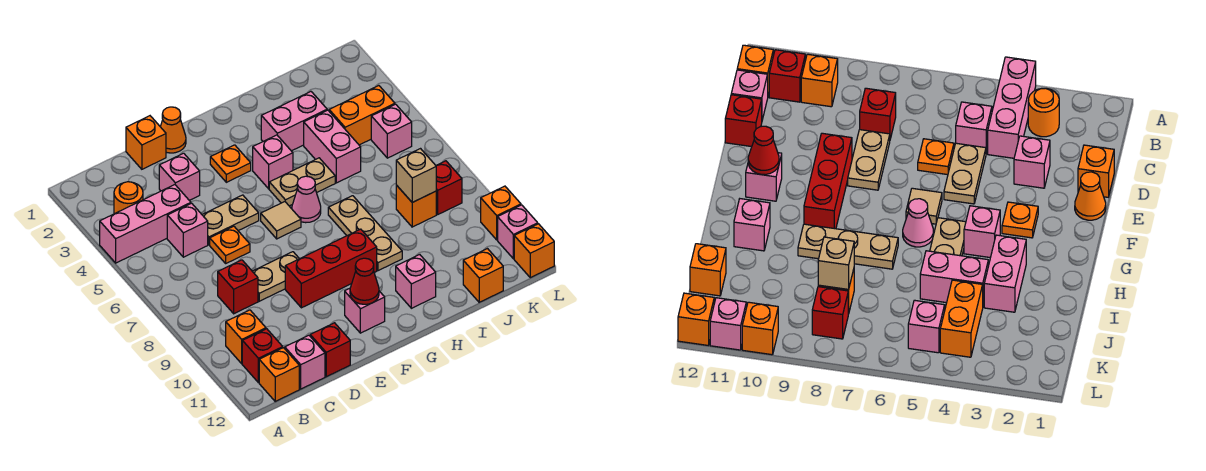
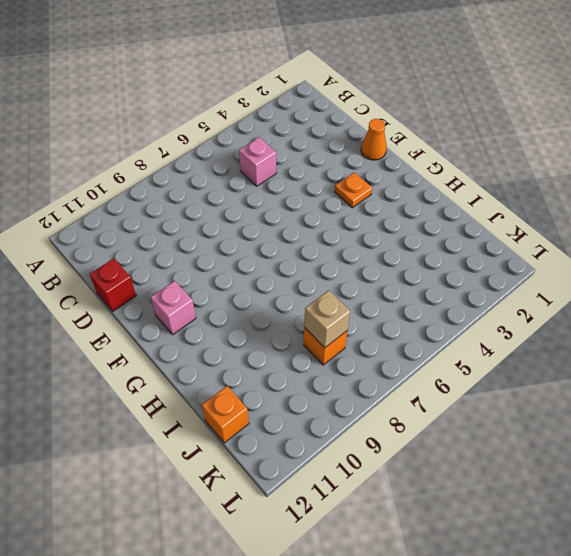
none -> pink 1x3 brick [100,185,191,263]
none -> orange 1x1 round brick [114,182,143,214]
none -> orange 1x1 brick [226,310,266,364]
none -> red 1x1 brick [242,329,283,383]

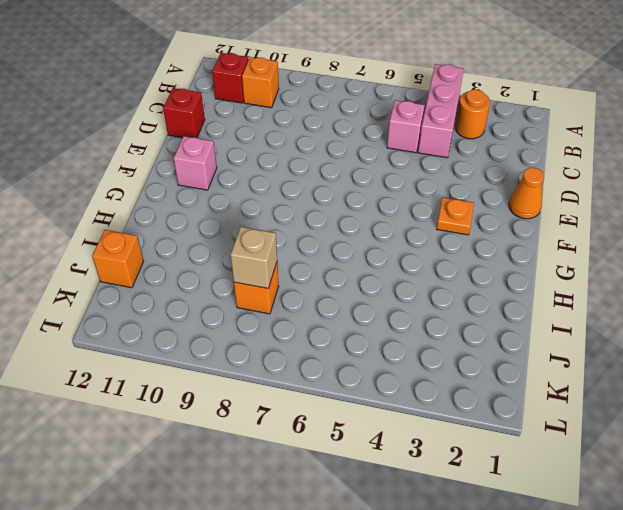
none -> orange 1x1 brick [259,348,299,401]
none -> red 1x1 brick [218,260,258,314]
none -> pink 1x1 brick [285,335,325,389]
none -> orange 1x1 brick [126,116,166,169]

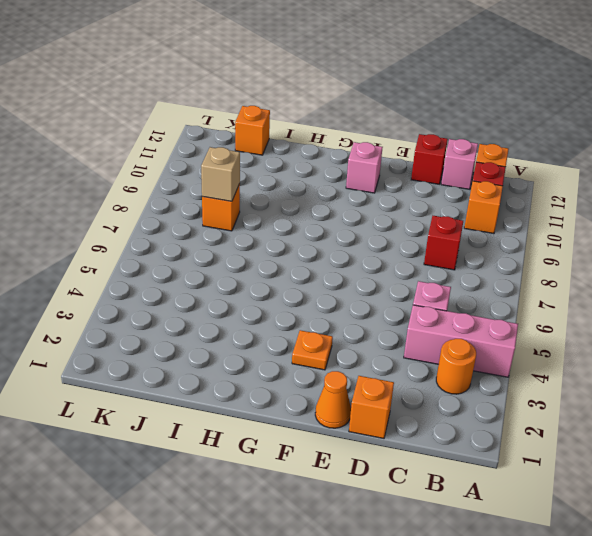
none -> pink 1x1 brick [159,153,200,200]
none -> tan 1x2 plate [202,195,259,245]
none -> orange 1x1 plate [210,226,250,263]
none -> tan 1x2 plate [252,252,299,301]

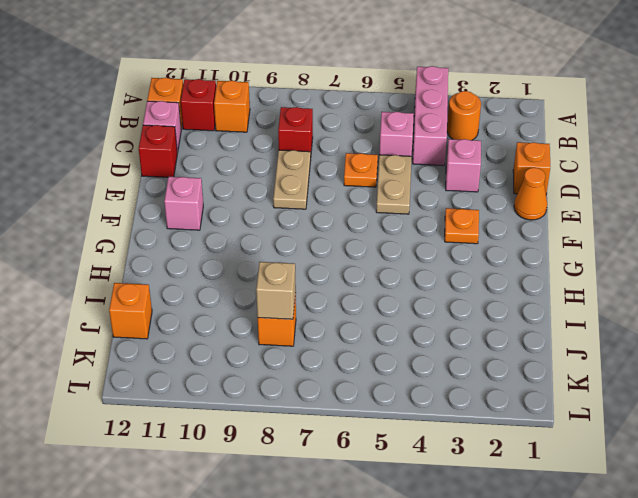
none -> red 1x3 brick [285,229,377,308]
none -> tan 1x1 tile [261,202,301,239]
none -> pink 1x1 brick [253,135,293,189]
none -> tan 1x2 plate [269,158,335,206]

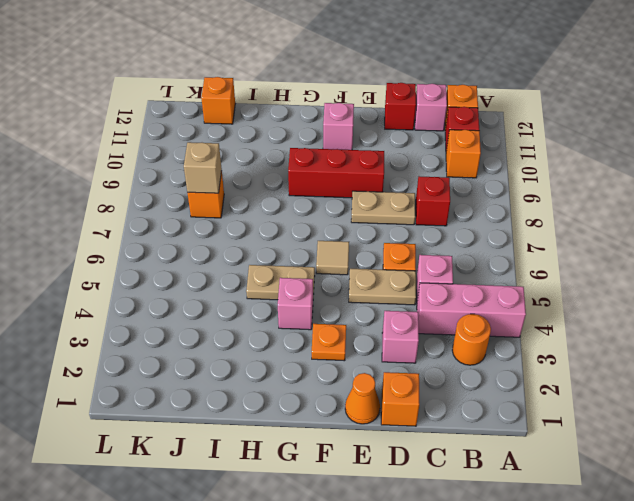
none -> pink 1x1 cone [292,176,321,223]
none -> pink 1x2 brick [261,92,327,151]
none -> tan 1x3 plate [328,196,402,271]
none -> pink 1x1 brick [396,255,436,308]

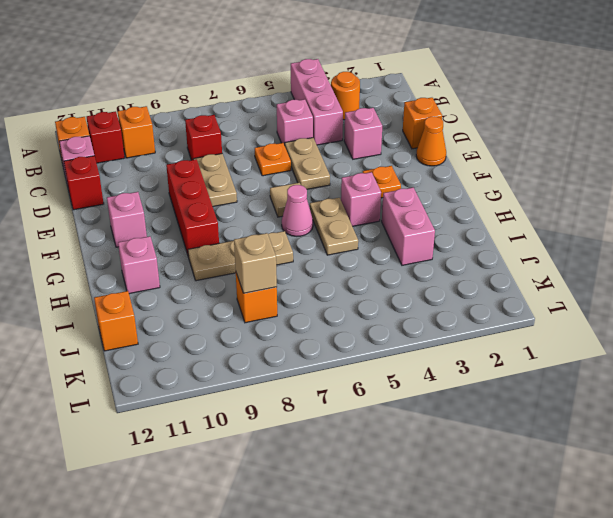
none -> pink 1x2 brick [304,110,361,183]
none -> orange 1x2 brick [329,86,395,145]
none -> pink 1x1 brick [371,104,412,158]
none -> red 1x1 brick [436,161,462,214]

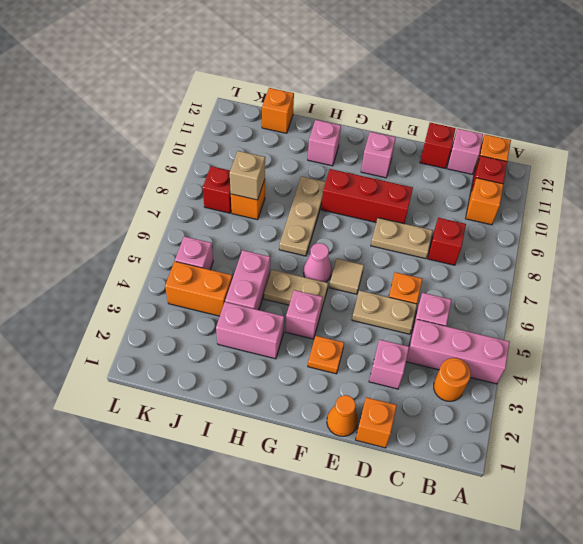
none -> orange 1x1 brick [481,186,521,240]
none -> pink 1x1 brick [498,205,538,259]
none -> orange 1x1 brick [514,224,554,278]
none -> red 1x1 cone [350,258,379,304]

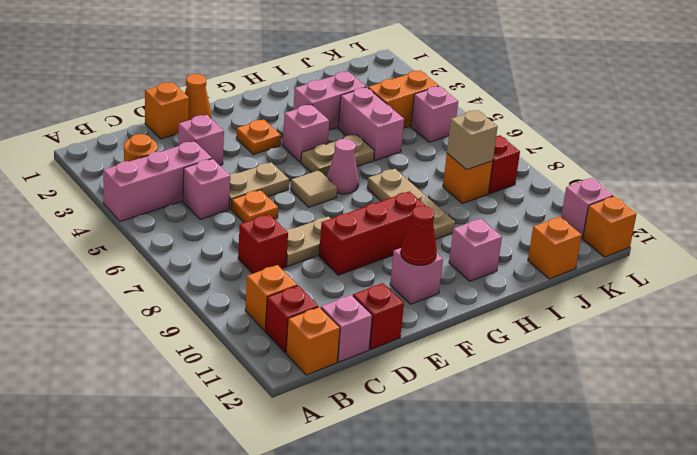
none -> orange 1x1 brick [481,186,521,240]

